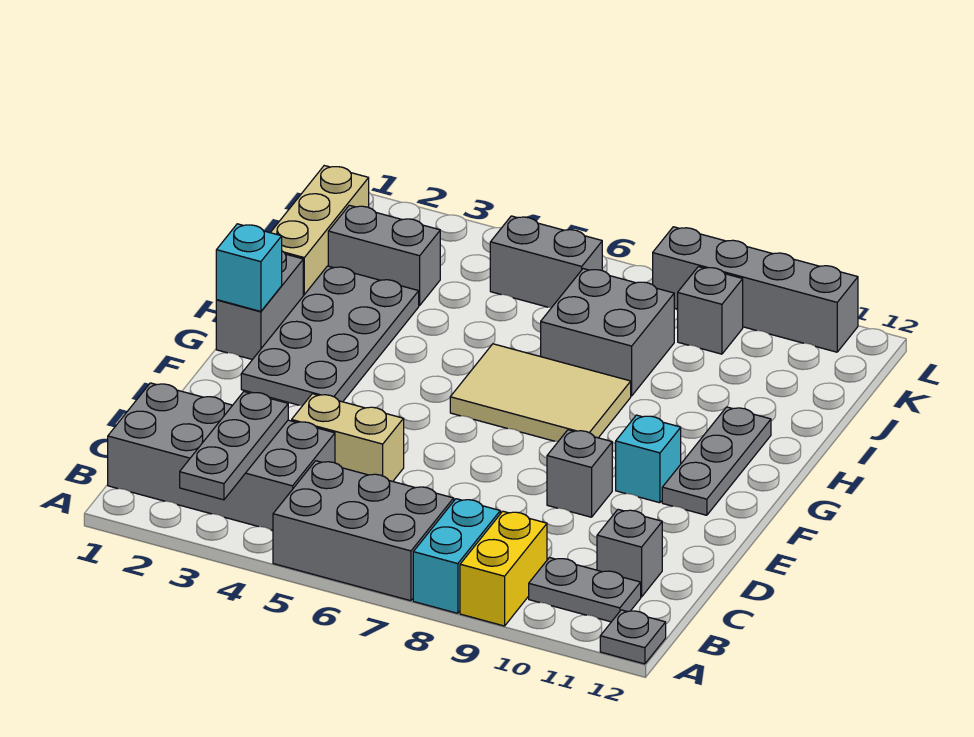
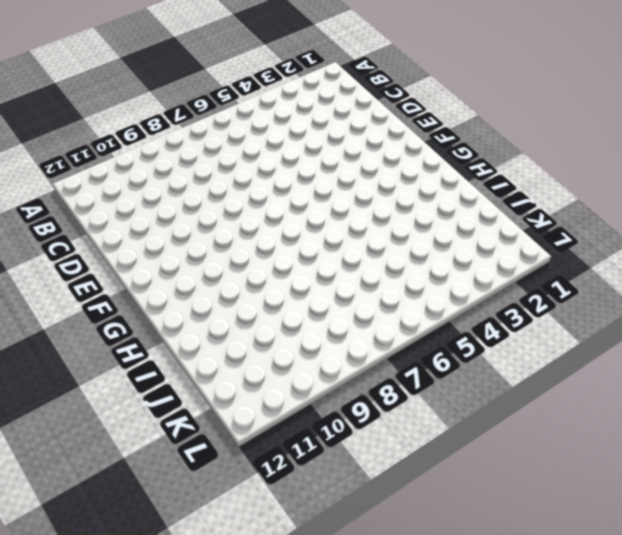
none -> grey 2x3 brick [273,461,454,601]
none -> cyan 1x2 brick [413,499,500,613]
none -> yellow 1x2 brick [460,511,547,626]

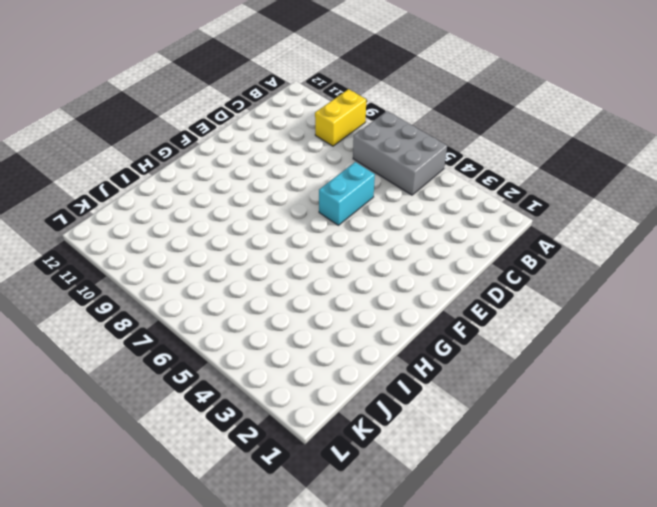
cyan 1x2 brick [319,162,375,225] -> cyan 1x2 brick moved to [413,499,500,613]
none -> grey 1x1 plate [600,610,666,664]
none -> grey 2x4 brick [108,383,335,530]
none -> grey 1x2 plate [529,557,641,622]

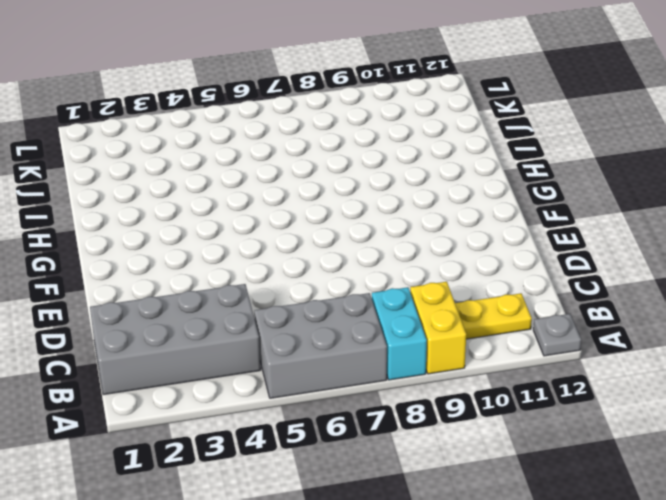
yellow 1x2 plate [455,293,532,339] -> grey 1x2 plate [529,557,641,622]
none -> grey 1x1 brick [597,509,662,597]
none -> tan 1x2 brick [292,394,404,481]
none -> grey 1x1 brick [547,430,612,517]

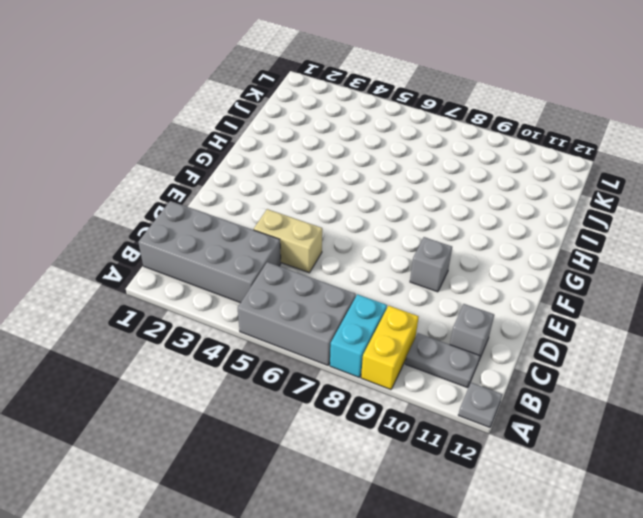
none -> grey 2x4 plate [241,266,419,406]
none -> cyan 1x1 brick [616,415,681,503]
none -> grey 1x3 plate [662,407,771,515]

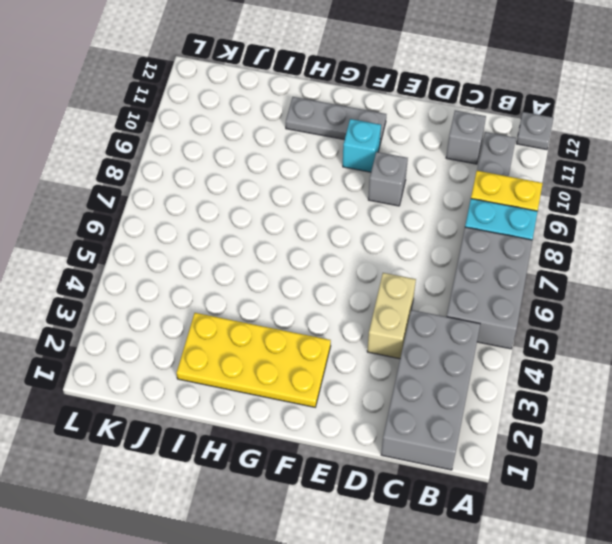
yellow 2x4 plate [177,313,331,407] -> grey 2x4 plate [241,266,419,406]
none -> grey 1x2 brick [216,251,303,360]
none -> tan 2x3 tile [450,344,631,441]
none -> tan 1x3 brick [270,166,369,296]

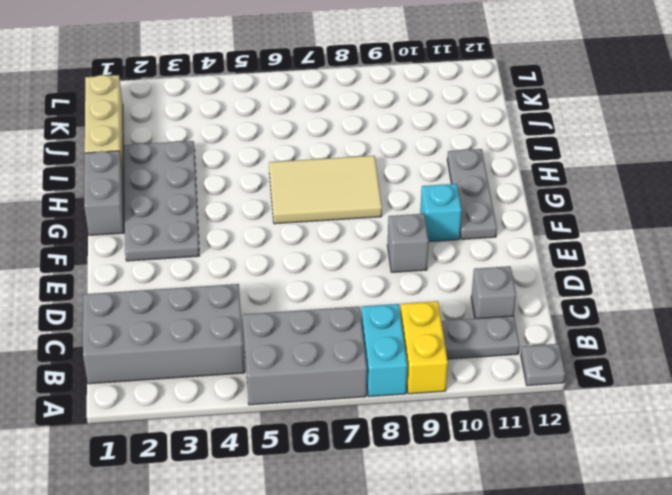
none -> tan 1x2 brick [292,394,404,481]
none -> grey 2x2 brick [541,269,674,396]
none -> grey 1x2 brick [328,205,440,305]

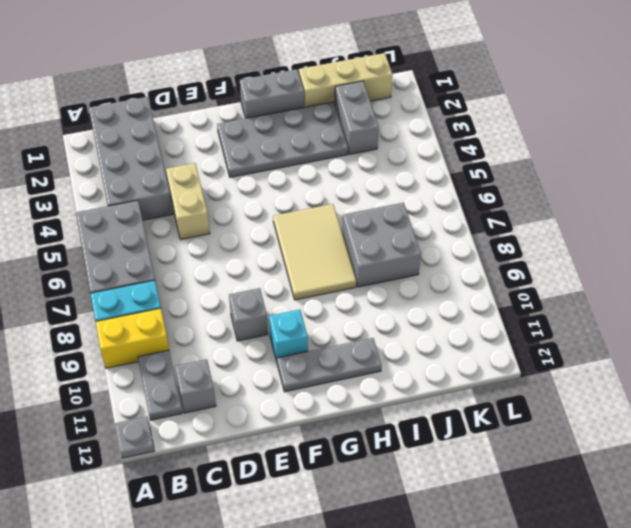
none -> grey 1x2 brick [490,216,602,308]
none -> grey 1x1 brick [678,267,743,354]
none -> grey 1x4 brick [653,227,858,352]

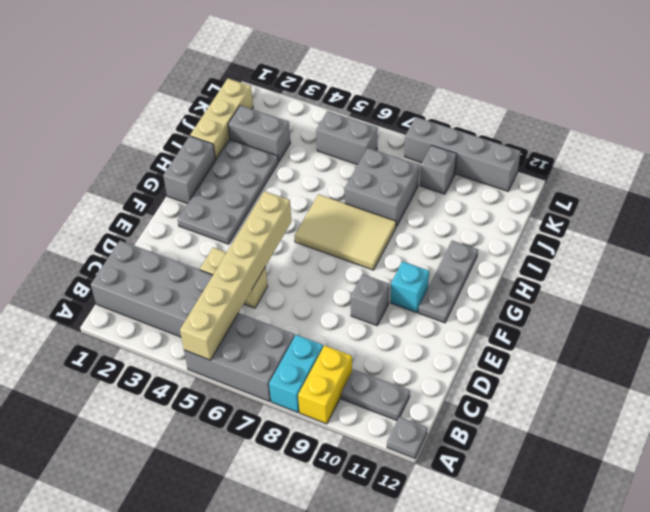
tan 1x6 brick [180,191,291,360] -> none
none -> grey 1x1 brick [597,509,662,597]
none -> grey 1x3 plate [180,392,288,500]
none -> cyan 1x1 brick [216,224,282,311]

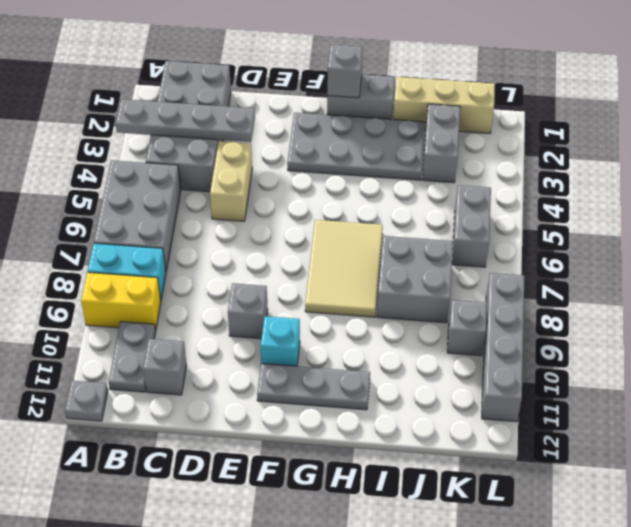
grey 1x4 plate [116,99,255,142] -> grey 1x3 plate [180,392,288,500]
grey 1x1 brick [327,45,363,98] -> cyan 1x1 brick [216,224,282,311]

